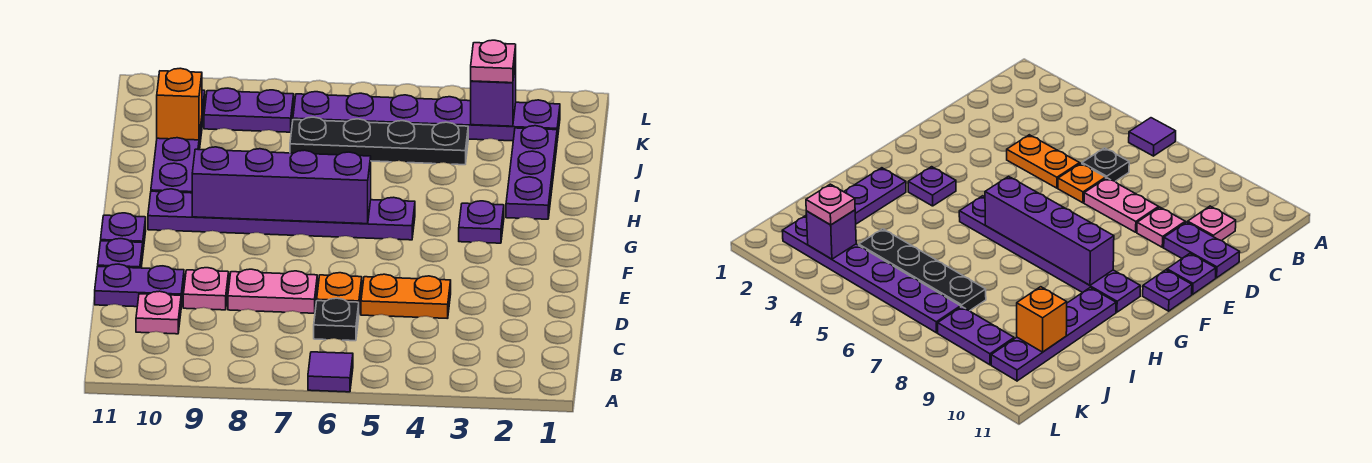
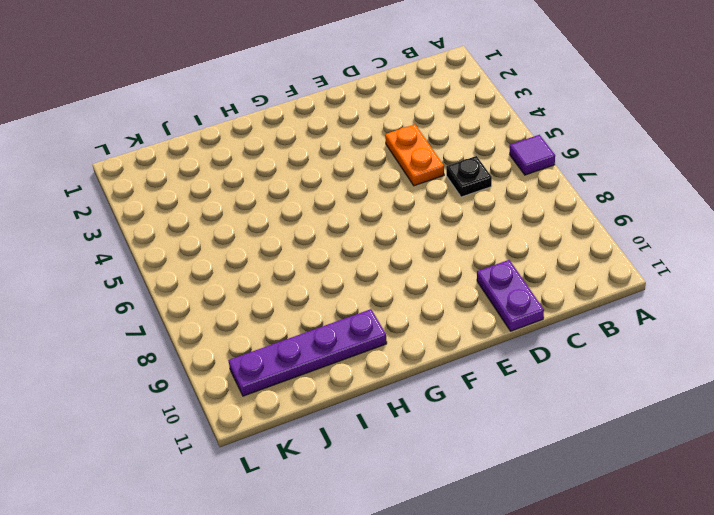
none -> pink 1x1 plate [136,291,181,334]
none -> orange 1x1 plate [317,273,362,311]
none -> pink 1x2 plate [228,269,317,313]

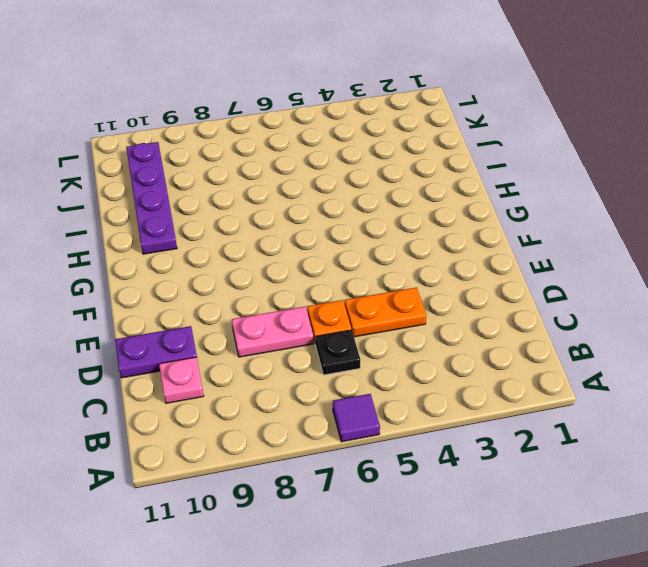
none -> pink 1x1 plate [183,268,229,310]
none -> purple 1x1 plate [98,239,143,268]
none -> purple 1x1 plate [101,213,146,250]

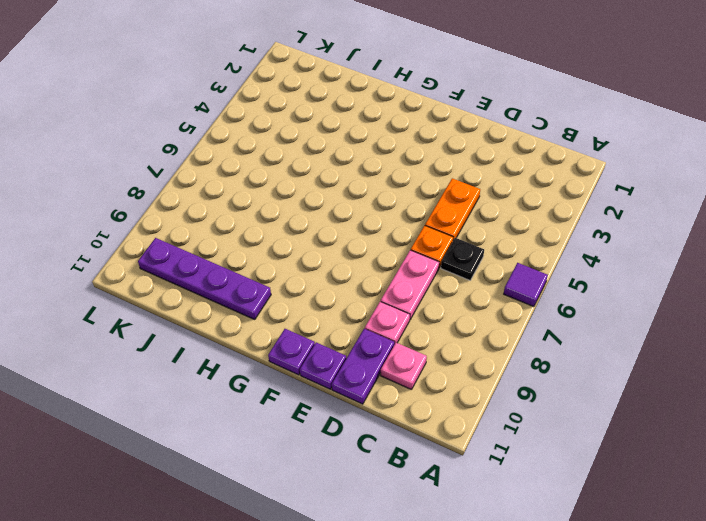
none -> purple 1x1 plate [459,201,504,243]
none -> purple 1x6 plate [148,189,415,240]
none -> purple 1x3 plate [506,126,557,219]

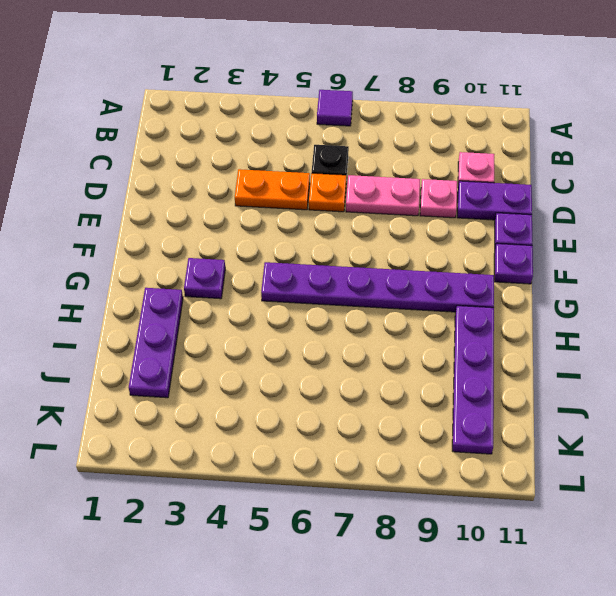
none -> black 1x4 plate [290,117,468,165]
none -> purple 1x6 plate [293,92,560,141]
none -> purple 1x2 plate [204,88,294,132]

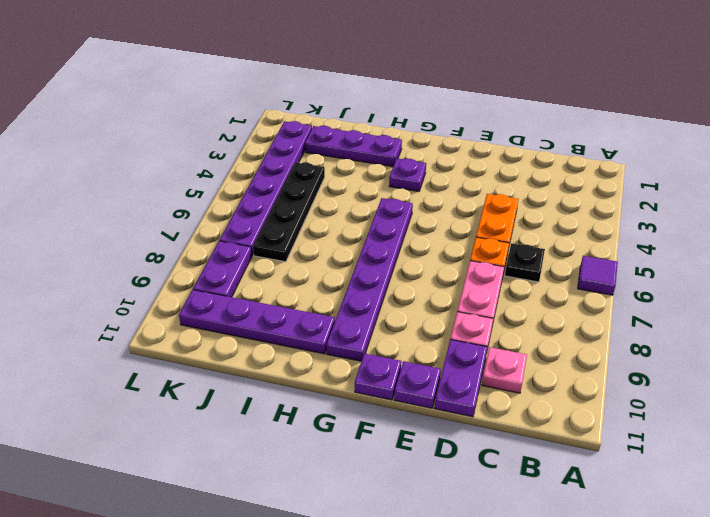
none -> purple 1x4 brick [192,147,371,224]
none -> orange 1x1 brick [157,68,202,140]
none -> purple 1x1 brick [471,61,516,126]

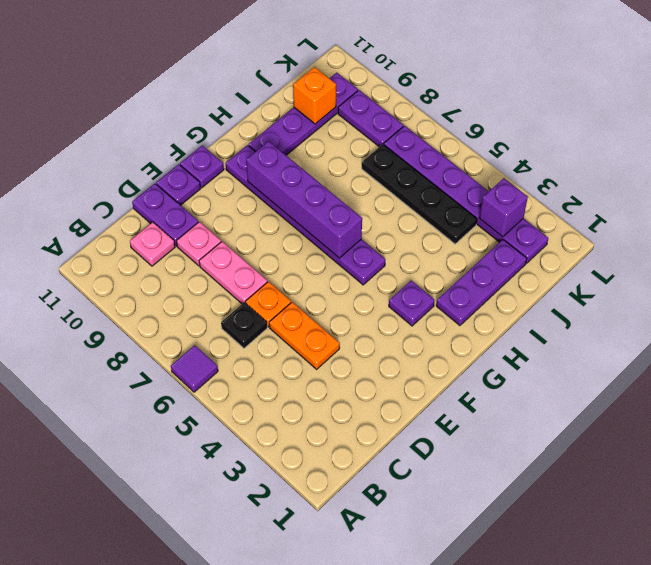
none -> pink 1x1 plate [471,40,516,83]

